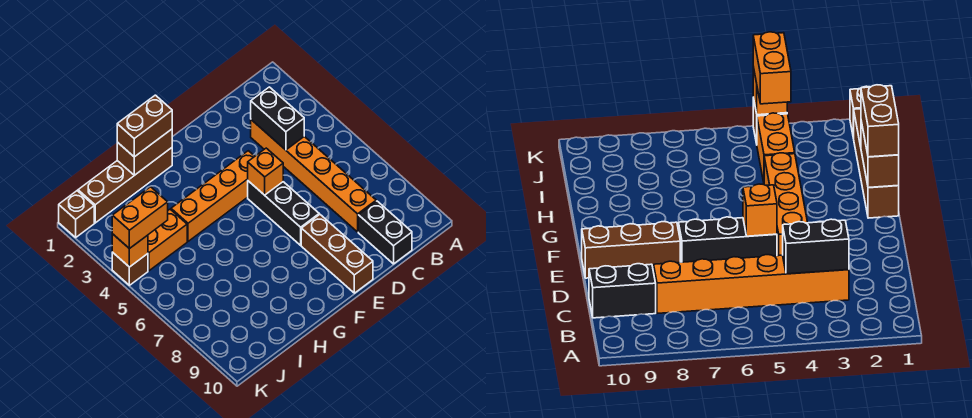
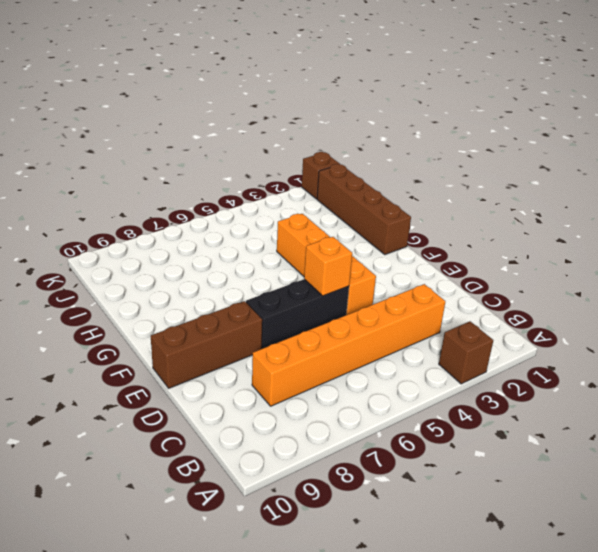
brown 1x1 brick [439,321,493,384] -> brown 1x1 brick moved to [112,252,148,285]
none -> black 1x2 brick [358,201,412,264]
none -> orange 1x2 brick [148,209,187,271]
none -> black 1x2 brick [251,87,304,150]

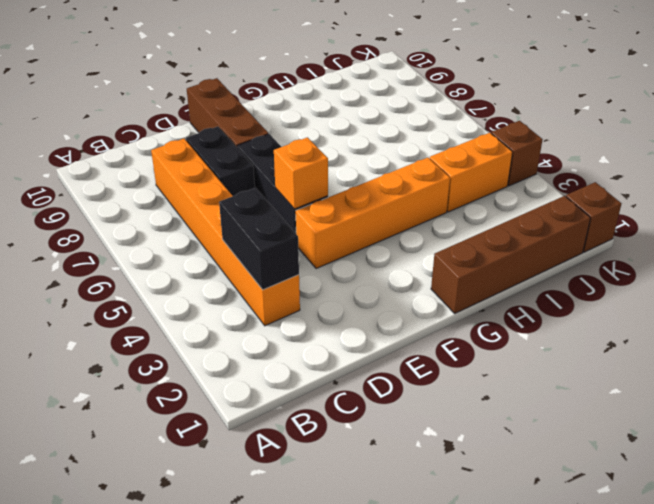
black 1x2 brick [186,126,255,196] -> black 1x2 brick moved to [358,201,412,264]
none -> brown 1x2 brick [117,129,172,175]
none -> orange 1x1 brick [112,234,148,267]
none -> brown 1x2 brick [117,95,172,157]

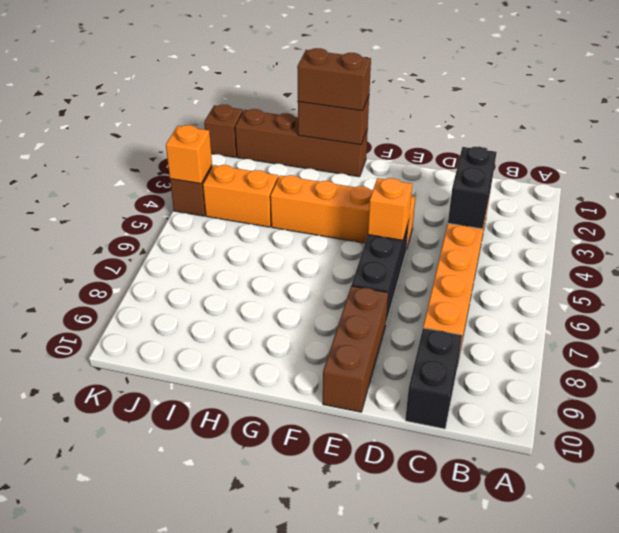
none -> orange 1x2 brick [112,187,168,249]

